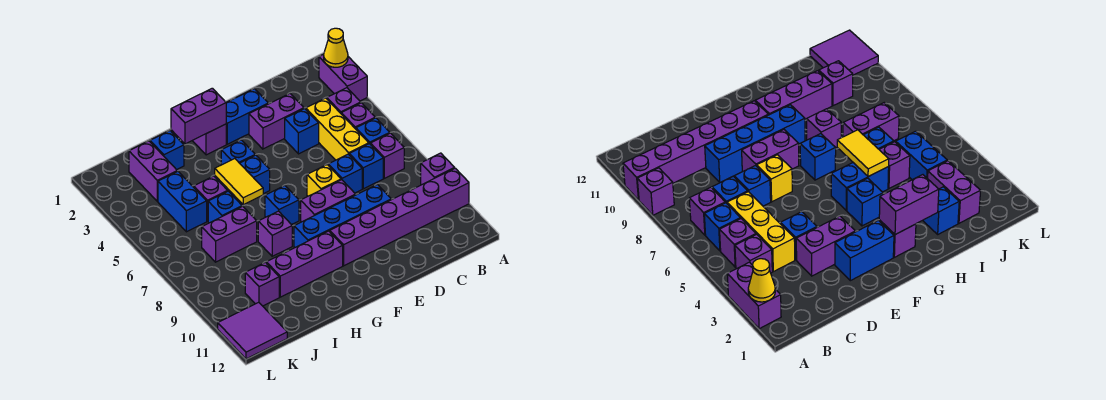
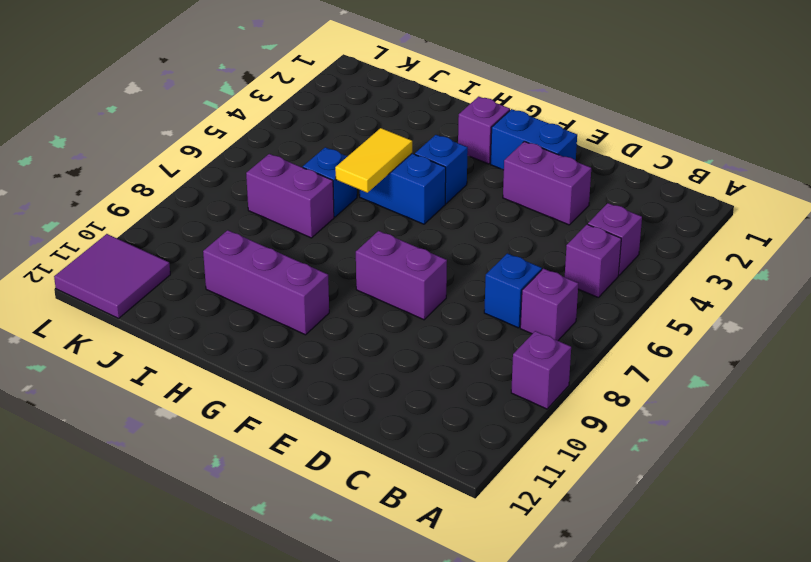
none -> purple 1x2 brick [319,54,367,101]
none -> purple 1x6 brick [330,168,469,266]
none -> blue 1x1 brick [356,118,390,144]
none -> yellow 1x3 brick [306,98,369,160]

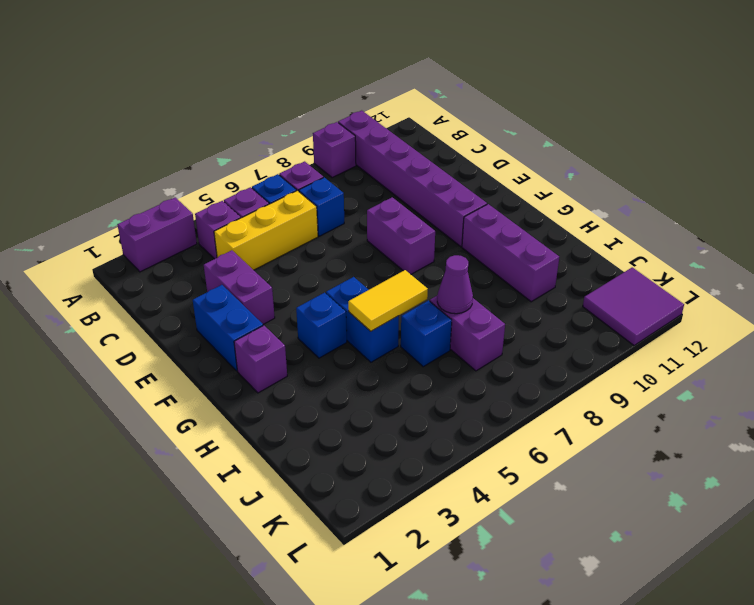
purple 1x1 cone [437,255,473,314] -> none
none -> blue 1x1 brick [285,109,319,154]
none -> blue 1x1 brick [328,154,362,193]
none -> blue 1x4 brick [294,184,391,247]
none -> yellow 1x1 brick [307,165,341,196]

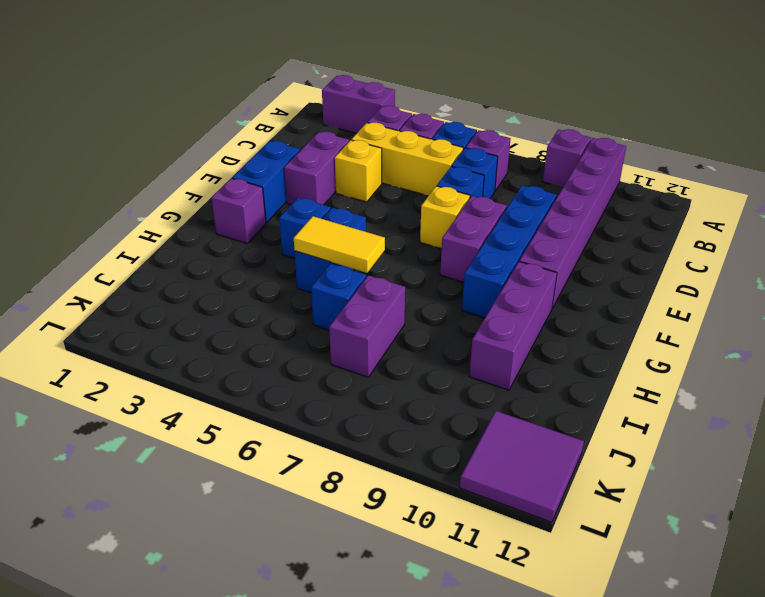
yellow 1x1 brick [335,140,382,202] -> blue 1x1 brick [285,109,319,154]
none -> blue 1x1 brick [265,186,299,225]
none -> purple 1x1 brick [258,211,292,256]
none -> blue 1x1 brick [150,131,184,170]
none -> purple 1x1 brick [194,176,228,221]

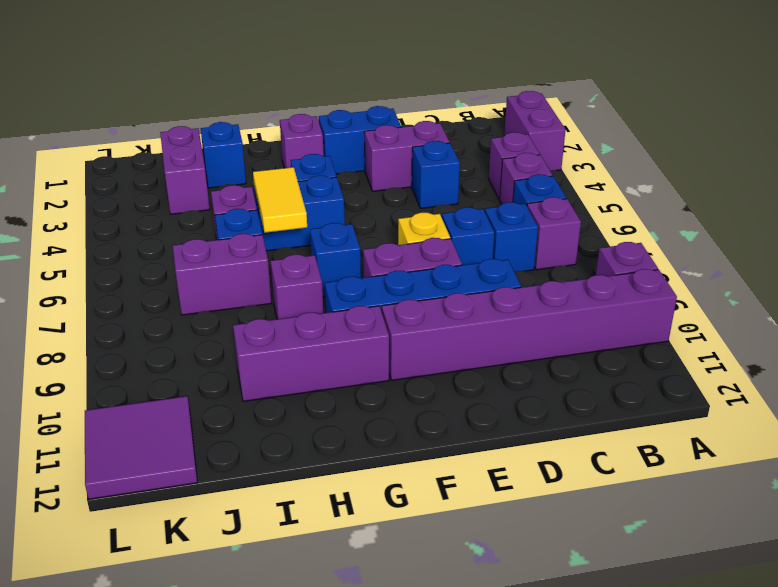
none -> yellow 1x3 brick [306,98,369,160]
none -> blue 1x2 brick [158,171,207,232]
none -> purple 1x1 brick [245,262,279,306]
none -> yellow 1x1 cone [324,28,348,67]

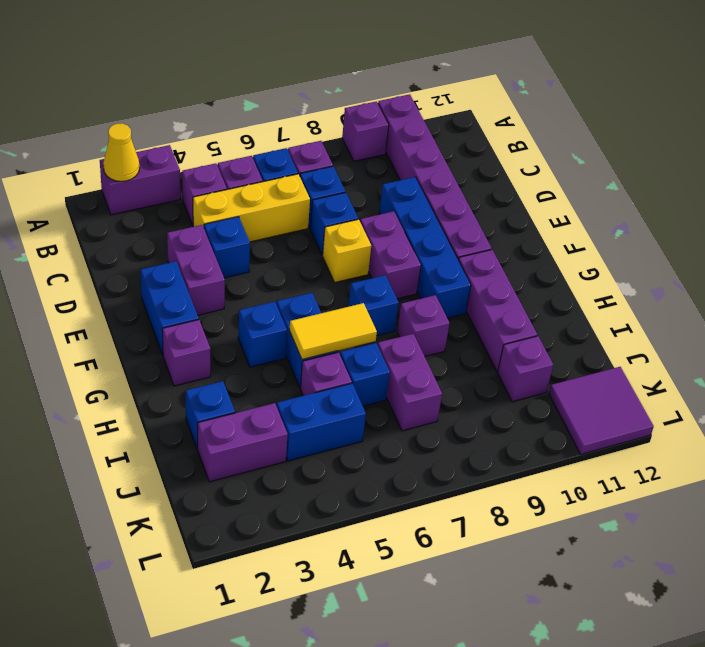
none -> purple 1x2 brick [171,88,226,144]

